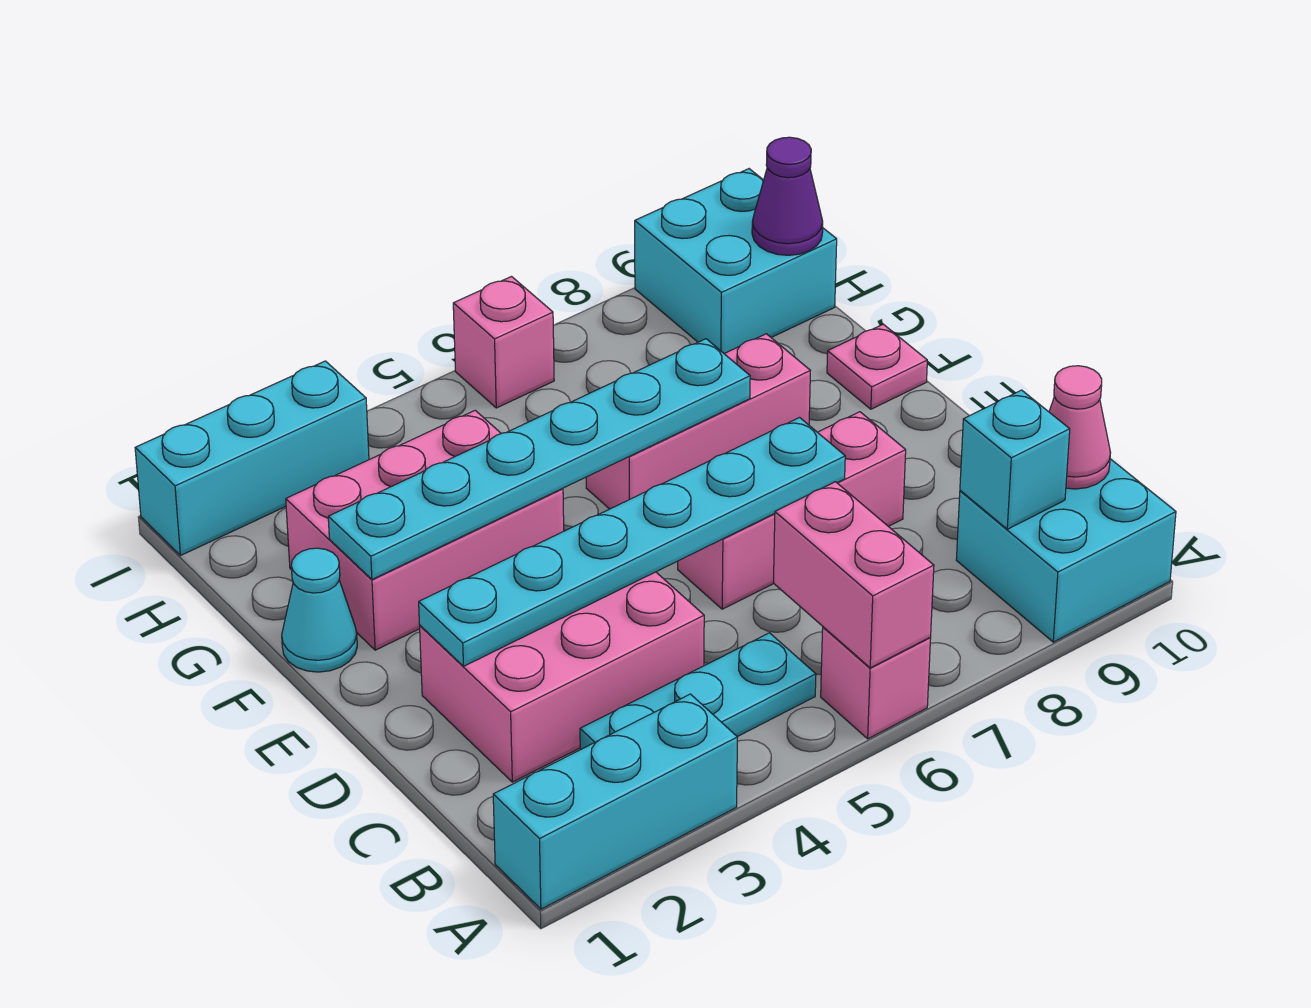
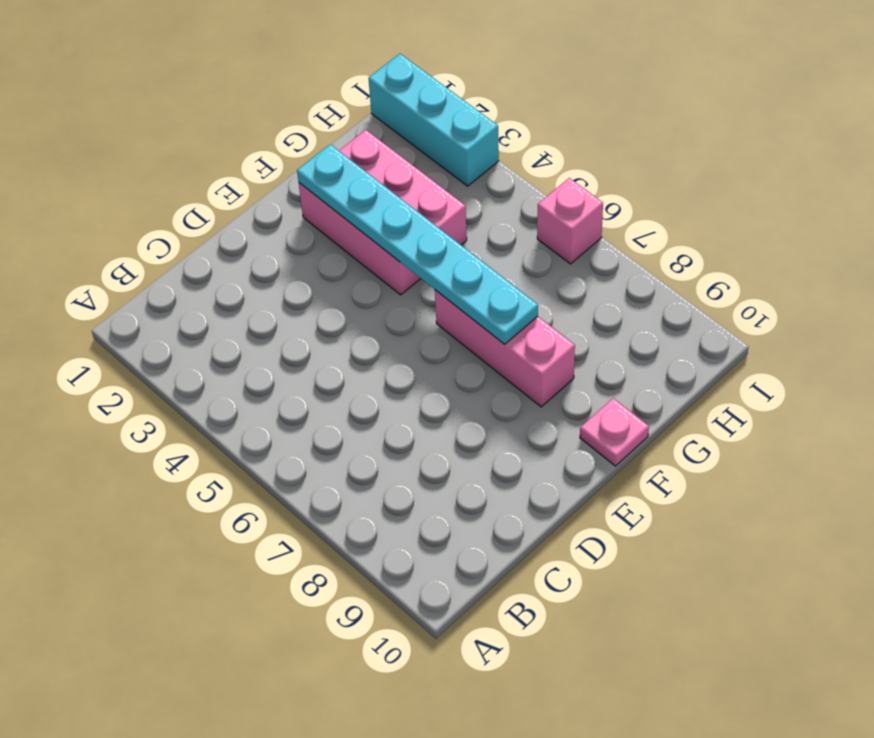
none -> cyan 1x3 brick [493,694,738,909]
none -> pink 1x1 brick [821,627,931,739]
none -> cyan 2x2 brick [956,459,1176,642]

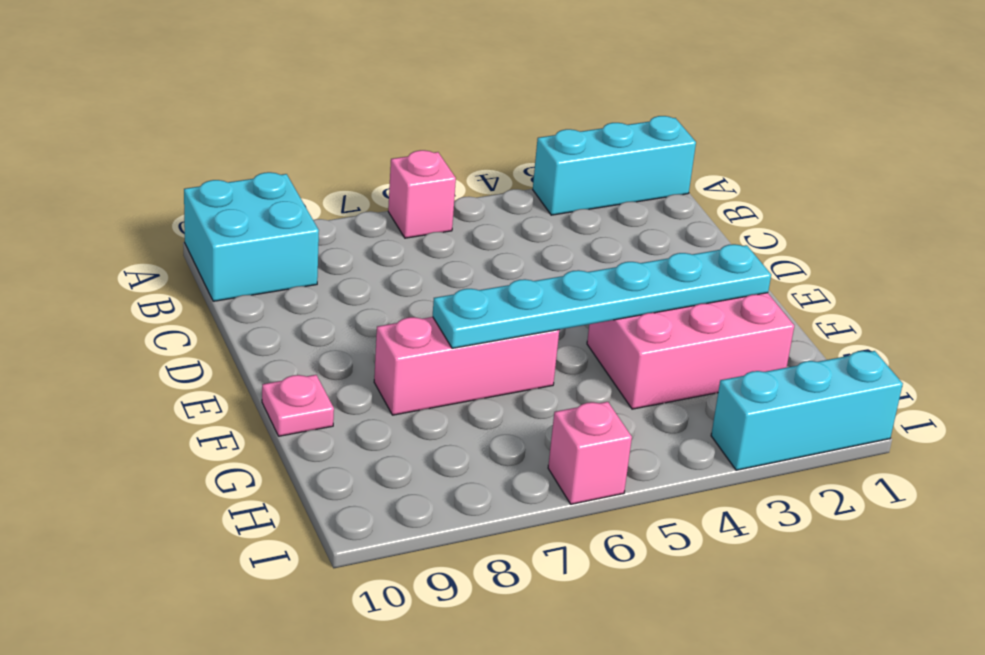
none -> cyan 1x3 plate [580,633,816,750]
none -> pink 2x3 brick [420,572,704,782]
none -> pink 1x3 brick [678,412,906,609]

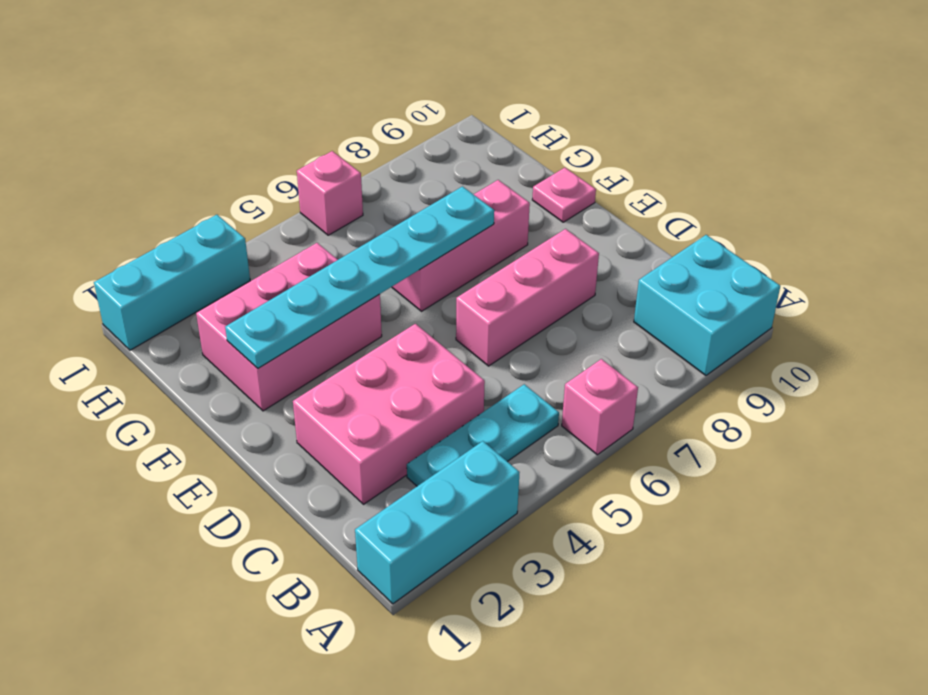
none -> cyan 1x1 cone [282,548,357,672]
none -> cyan 2x2 brick [635,169,837,353]
none -> pink 1x2 brick [774,482,934,668]

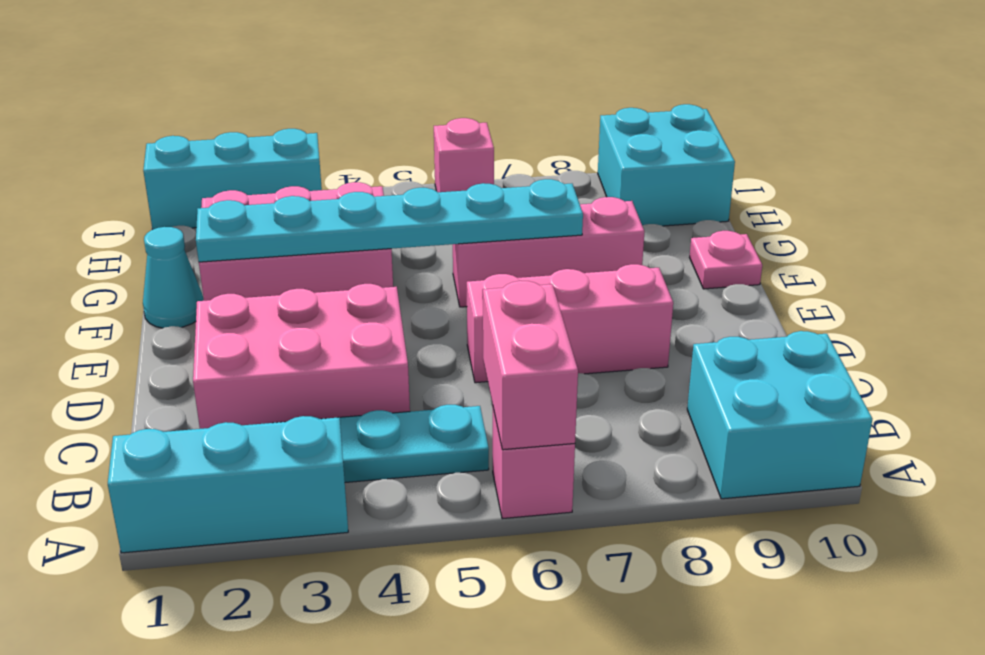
none -> cyan 1x1 brick [960,390,1070,529]
none -> pink 1x1 cone [1049,366,1111,489]
none -> cyan 1x6 plate [419,418,845,666]

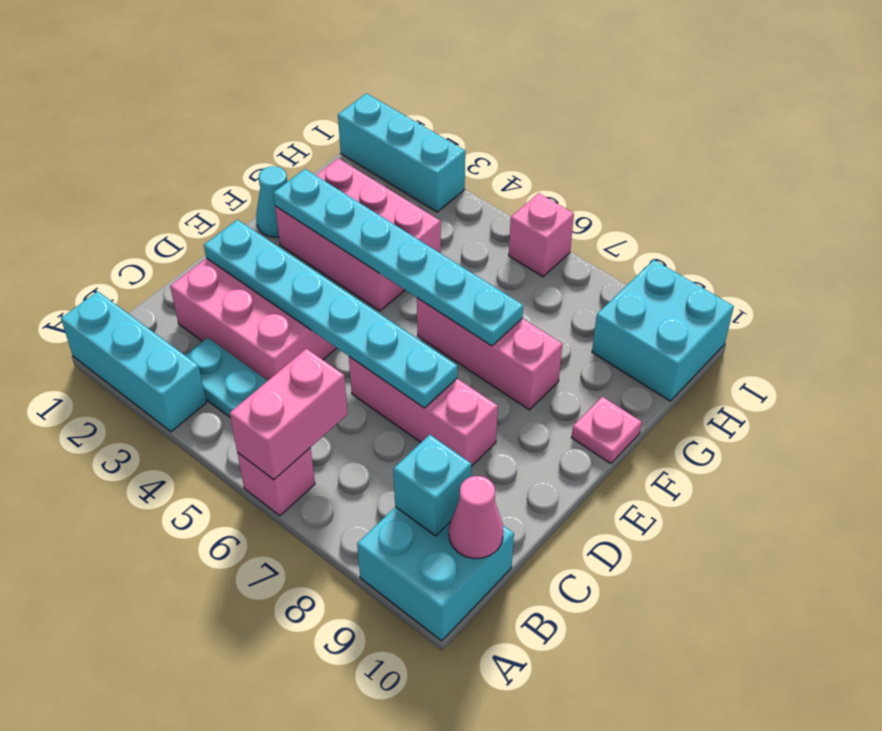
none -> purple 1x1 cone [752,137,823,255]

